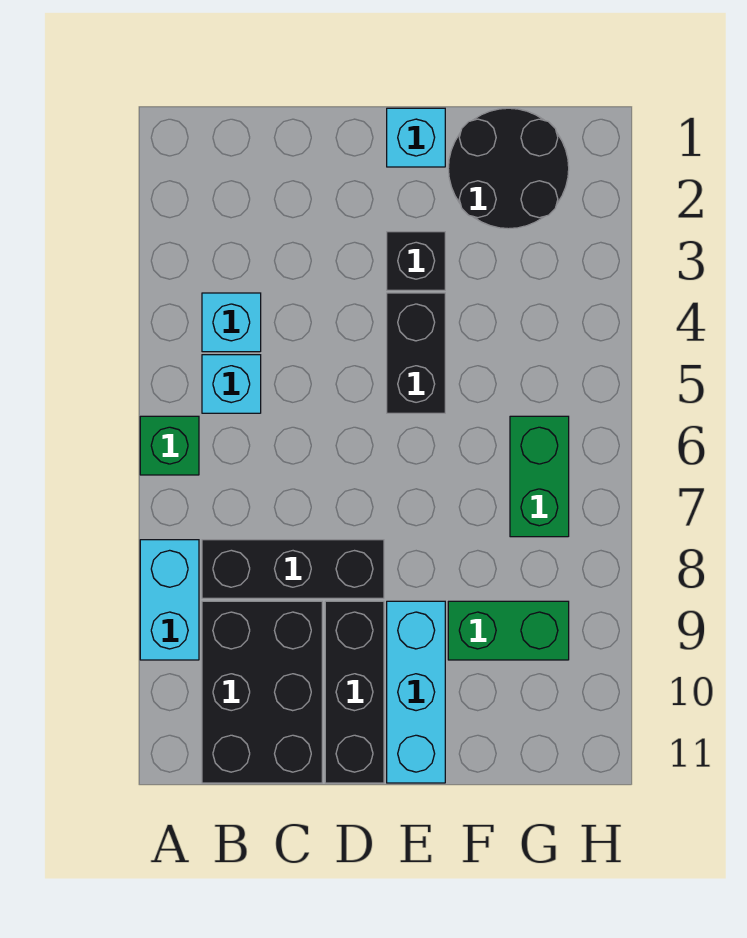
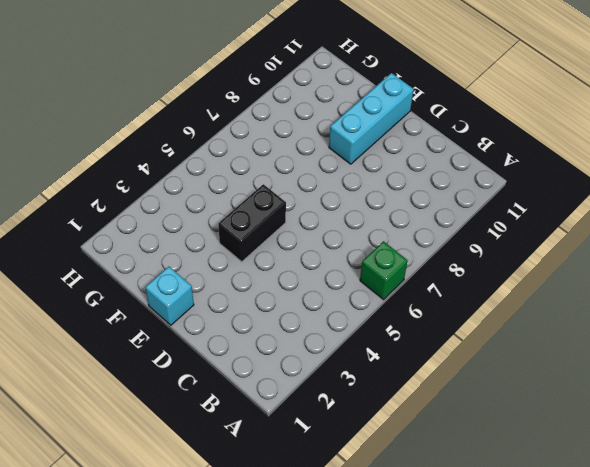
none -> cyan 1x2 brick [140,540,199,660]
none -> cyan 1x1 brick [202,293,261,352]
none -> cyan 1x1 brick [202,355,261,413]

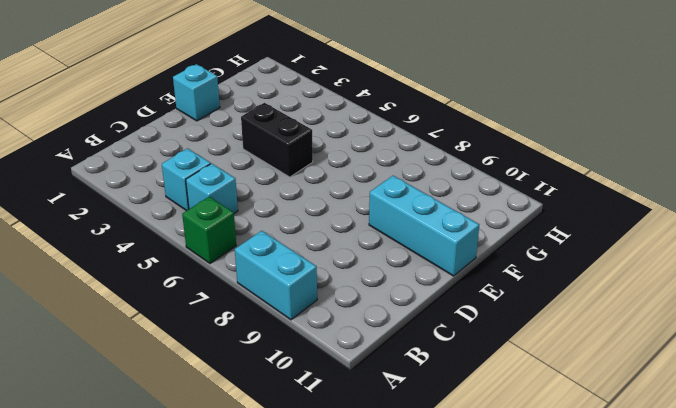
none -> black 1x3 brick [202,540,384,598]
none -> black 2x3 brick [202,601,322,783]
none -> black 1x3 brick [325,601,384,783]

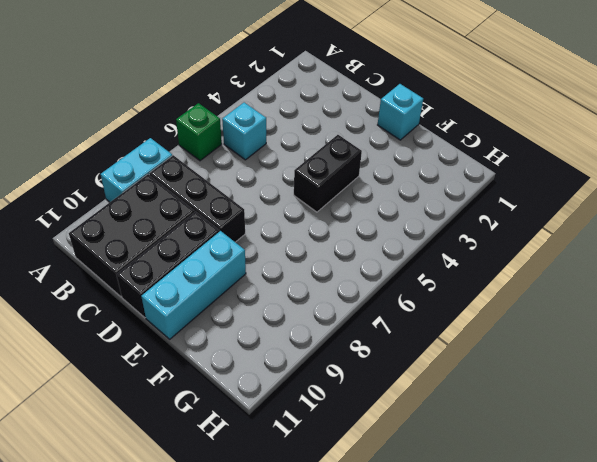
none -> cyan 1x1 brick [202,293,261,352]
none -> black 1x1 brick [387,232,445,290]
none -> black 2x2 round brick [448,108,569,229]

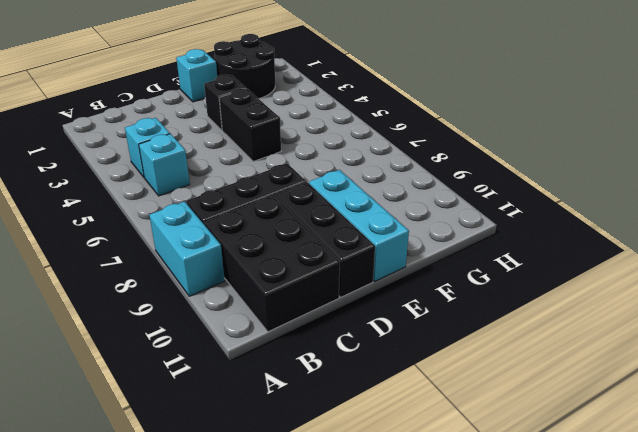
none -> green 1x1 brick [140,416,199,475]
none -> green 1x2 brick [448,601,569,660]
none -> green 1x2 brick [510,416,569,537]

